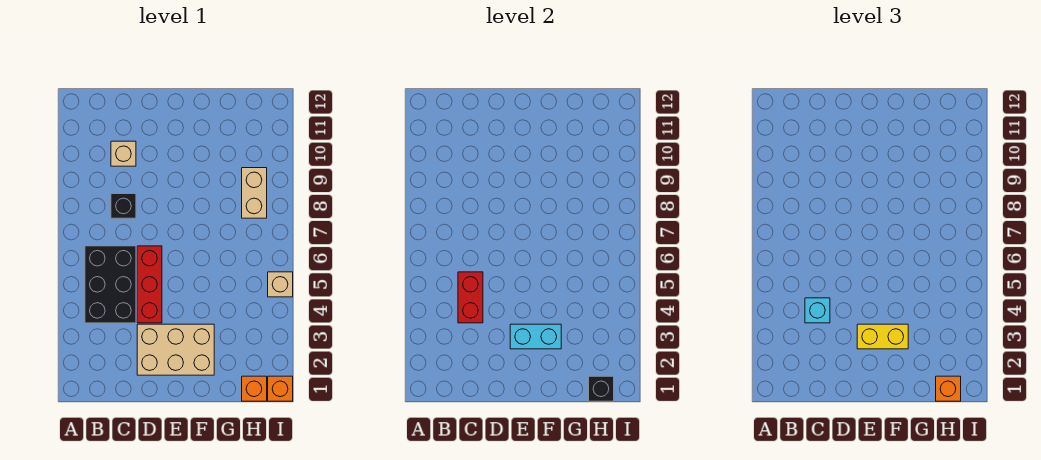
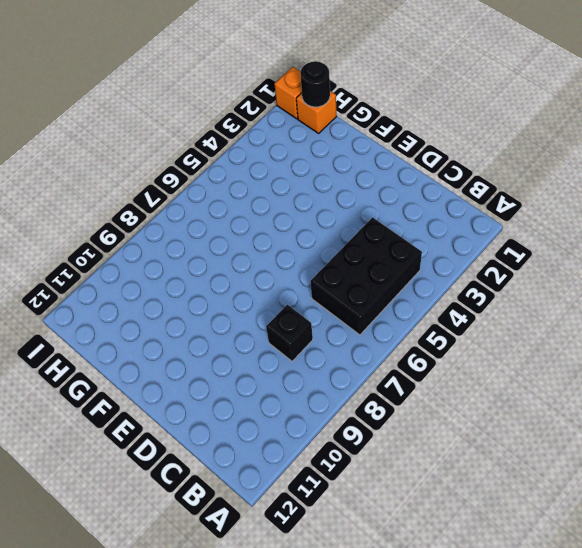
black 1x1 round brick [300,61,330,107] -> black 1x1 brick [589,376,614,401]
none -> tan 1x1 brick [111,141,136,166]
none -> tan 2x3 brick [137,324,214,375]
none -> red 1x3 brick [137,246,162,323]

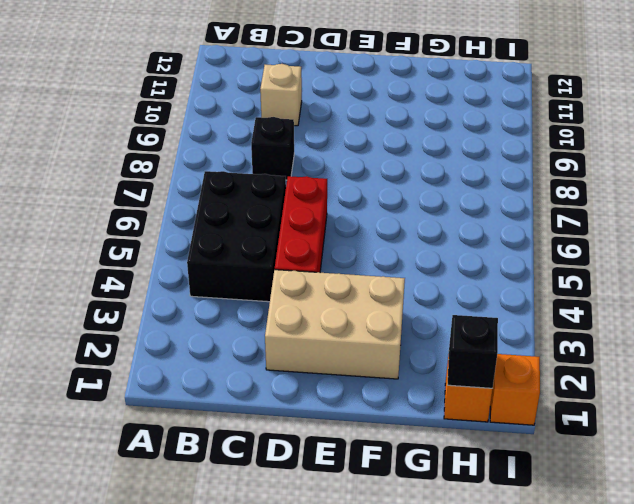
none -> tan 1x2 brick [242,168,267,218]
none -> tan 1x1 brick [268,272,293,297]
none -> red 1x2 brick [458,272,483,323]

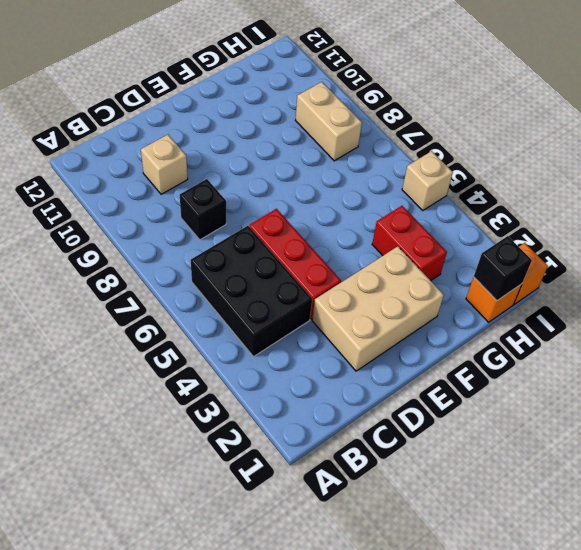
red 1x2 brick [372,206,447,281] -> red 1x2 brick moved to [458,272,483,323]
none -> cyan 1x2 brick [510,324,561,349]
none -> cyan 1x1 brick [805,298,830,323]
none -> yellow 1x2 brick [857,324,908,349]

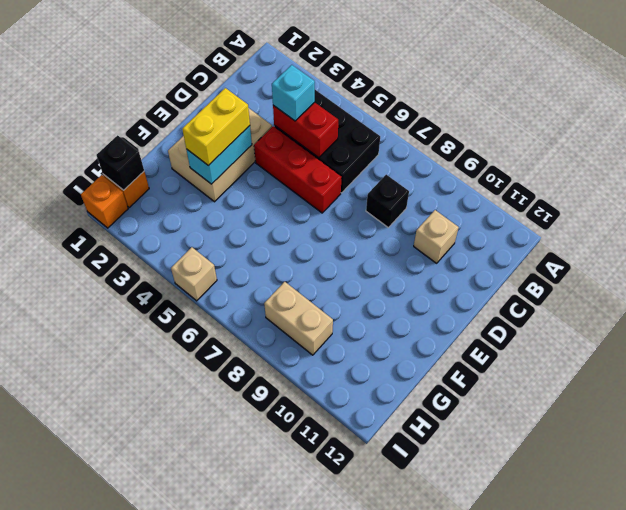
none -> orange 1x1 brick [936,376,961,401]

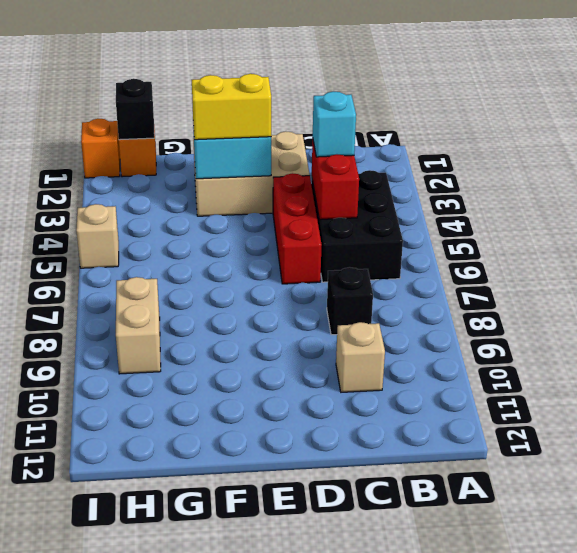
none -> orange 1x1 brick [936,376,961,401]

